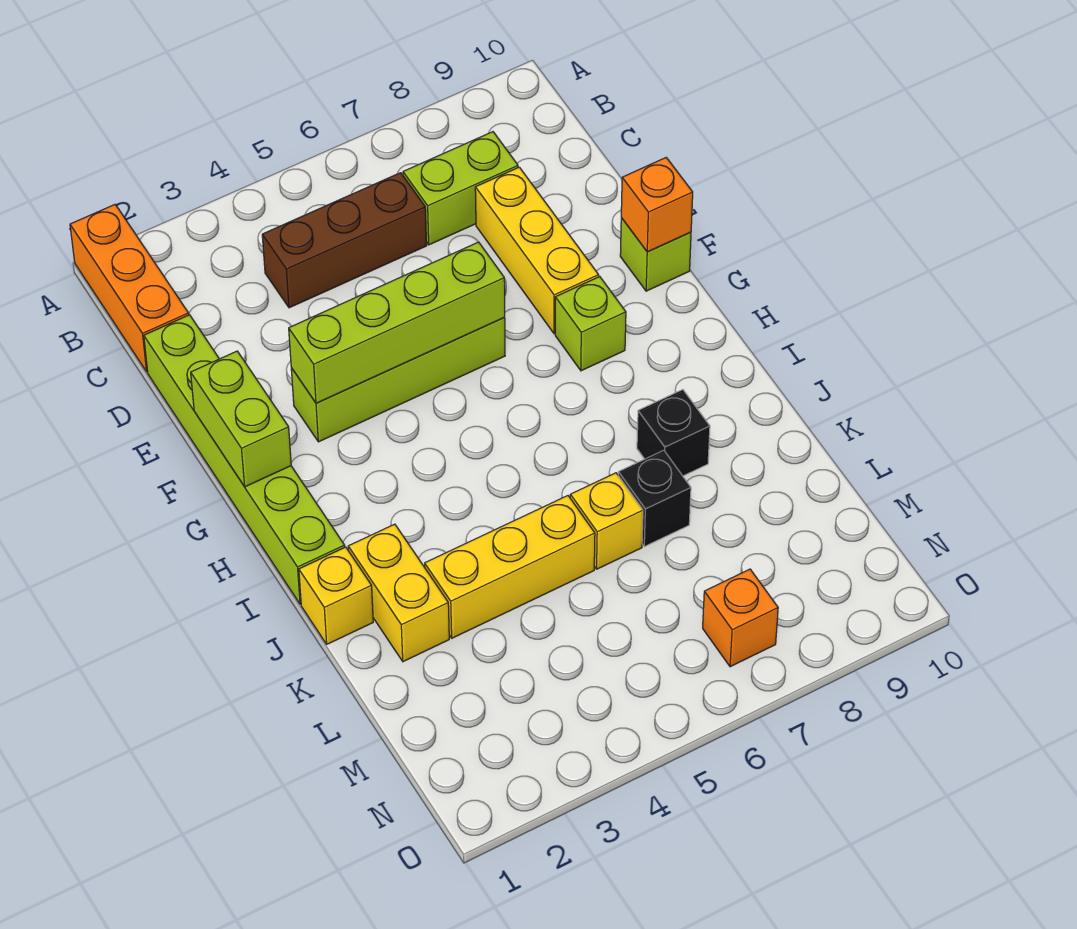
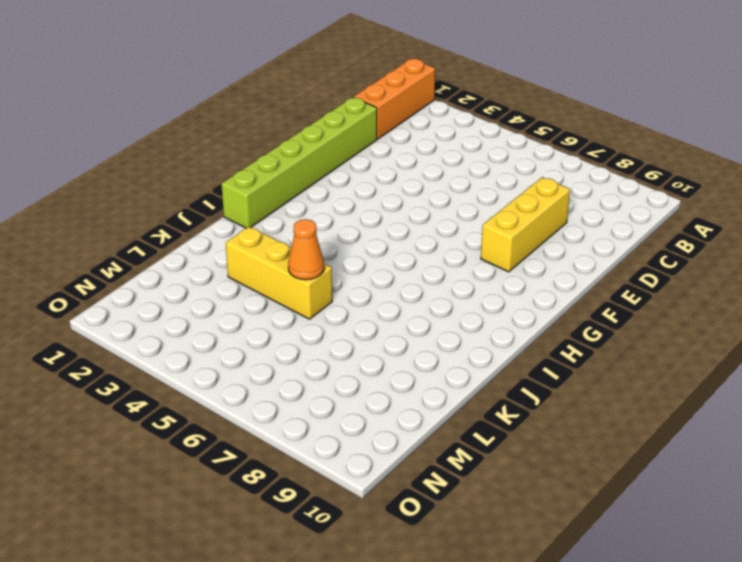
orange 1x1 cone [288,219,324,280] -> none
none -> brown 1x3 brick [262,173,427,308]
none -> lime 1x2 brick [403,132,518,245]
none -> lime 1x4 brick [291,318,505,442]

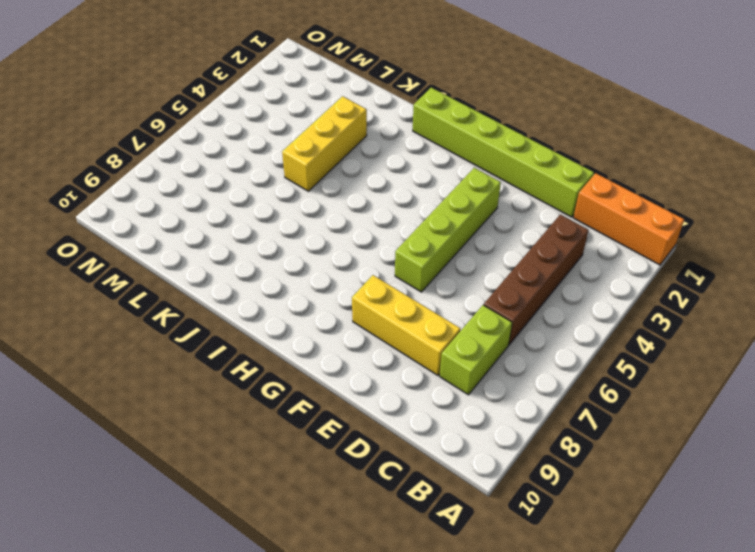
brown 1x4 brick [484,215,589,345] -> brown 1x3 brick [262,173,427,308]
none -> lime 1x1 brick [620,218,691,291]
none -> lime 1x1 brick [555,277,626,371]
none -> yellow 1x1 brick [299,547,373,644]

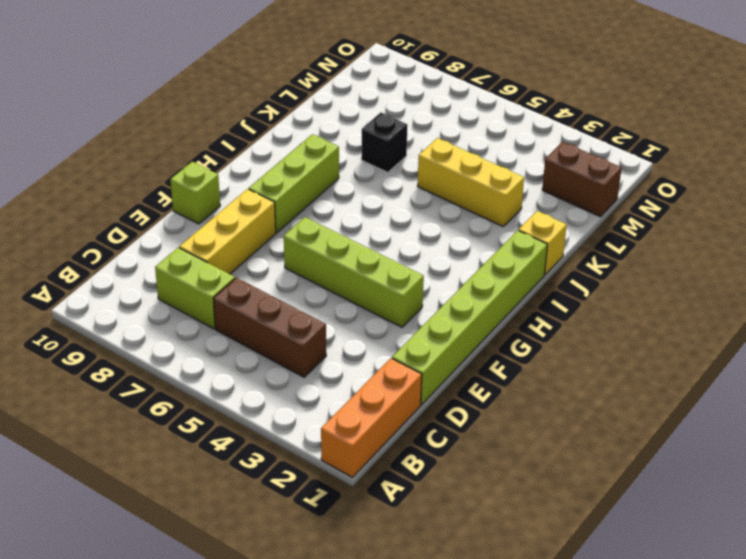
lime 1x3 brick [249,134,339,233] -> lime 1x1 brick [555,277,626,371]
brown 1x2 brick [542,142,622,217] -> none
none -> yellow 1x2 brick [348,524,449,662]
none -> black 1x1 brick [637,390,710,476]
none -> yellow 1x1 brick [570,473,643,569]

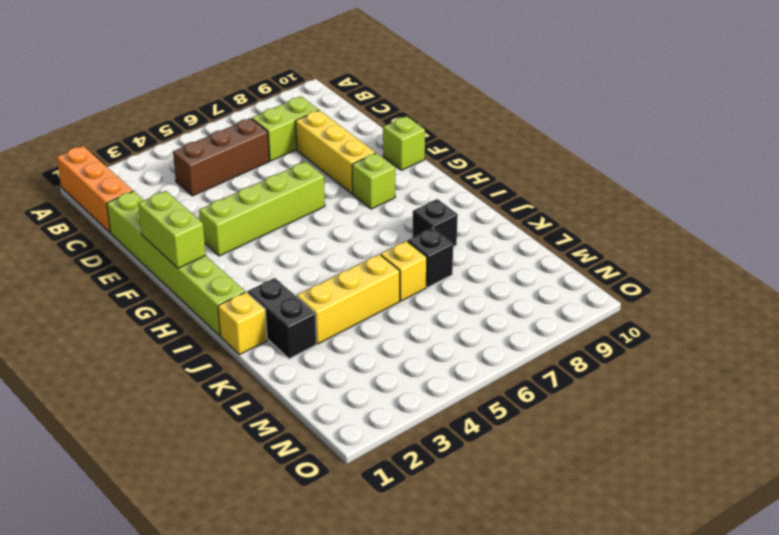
black 1x2 brick [247,278,316,359] -> yellow 1x2 brick [348,524,449,662]
none -> orange 1x1 brick [703,569,778,667]
none -> lime 1x4 brick [289,242,505,403]
none -> orange 1x1 brick [621,158,693,252]

